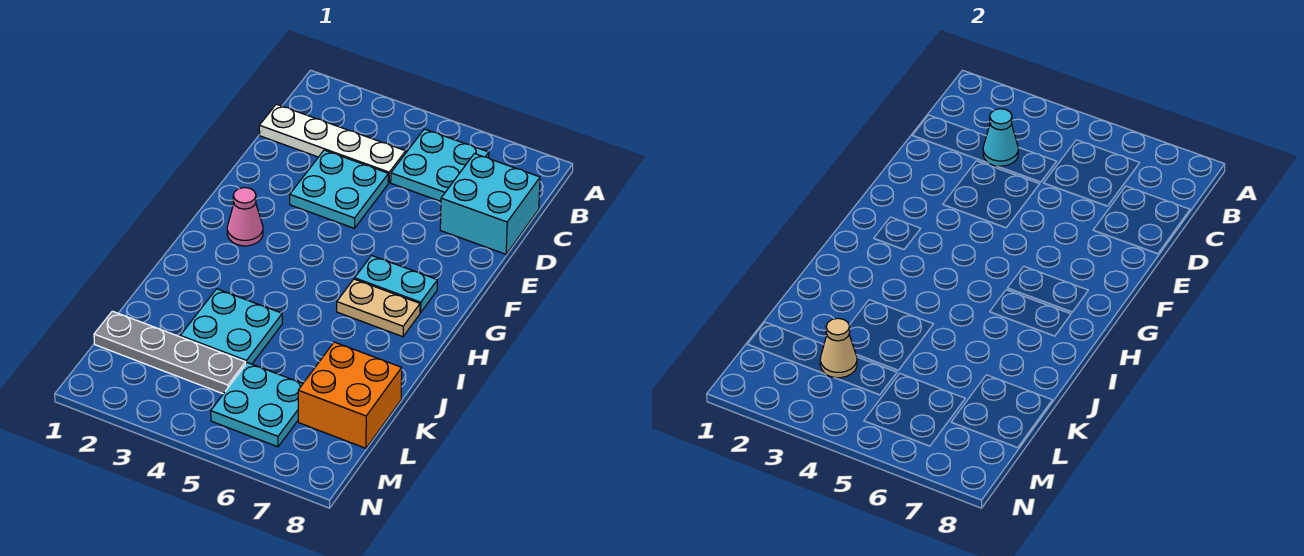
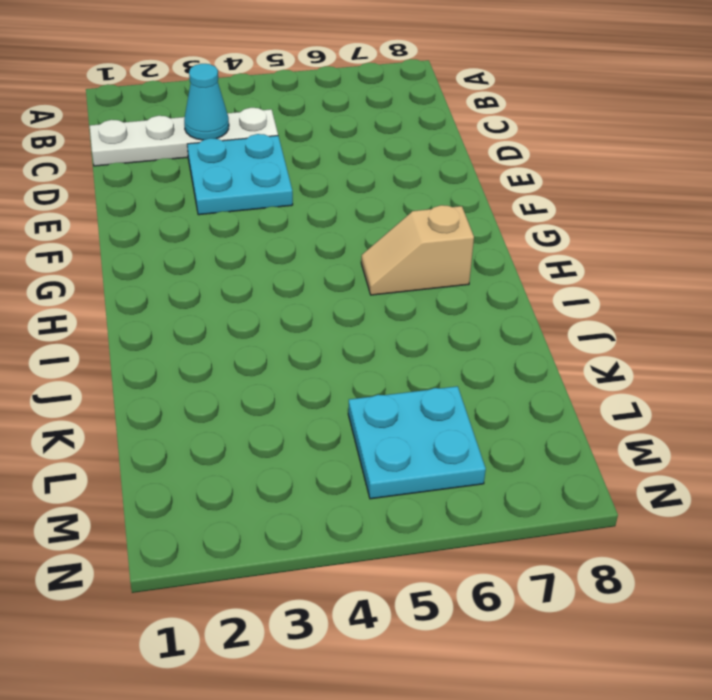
tan 1x2 slope [361,205,474,295] -> tan 1x2 plate [337,279,420,337]
none -> cyan 2x2 plate [391,129,489,201]
none -> cyan 2x2 brick [440,154,540,254]
none -> pink 1x1 cone [227,188,263,246]

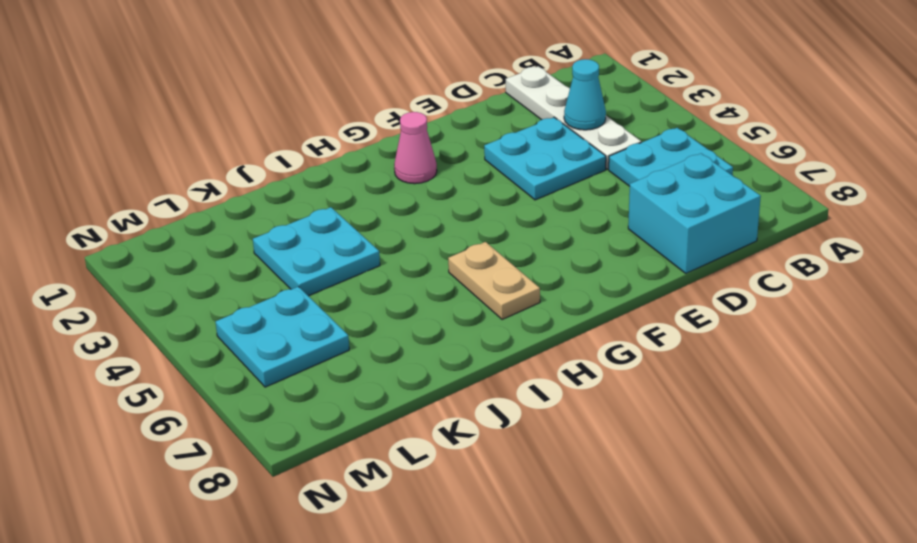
none -> cyan 1x2 plate [355,256,437,313]
none -> orange 2x2 brick [298,342,402,448]
none -> grey 1x4 plate [94,311,246,394]

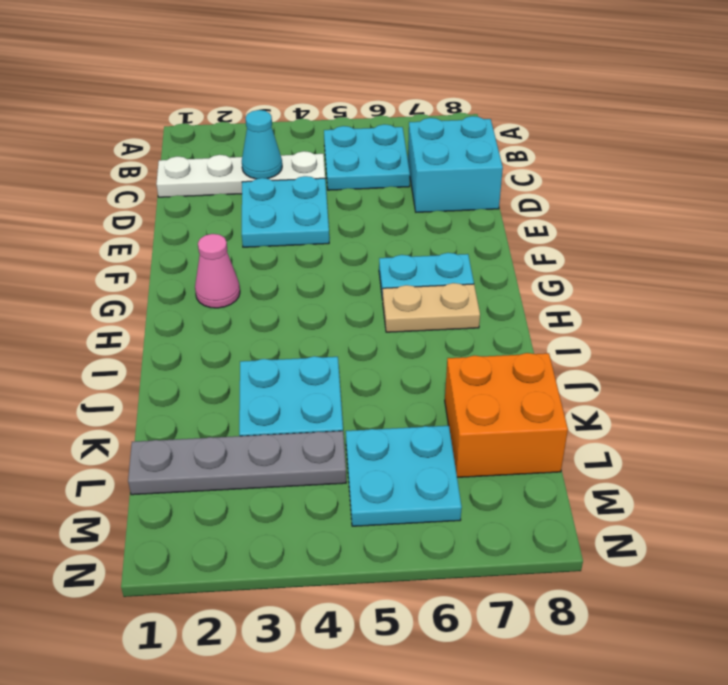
none -> tan 1x1 cone [820,318,857,378]

